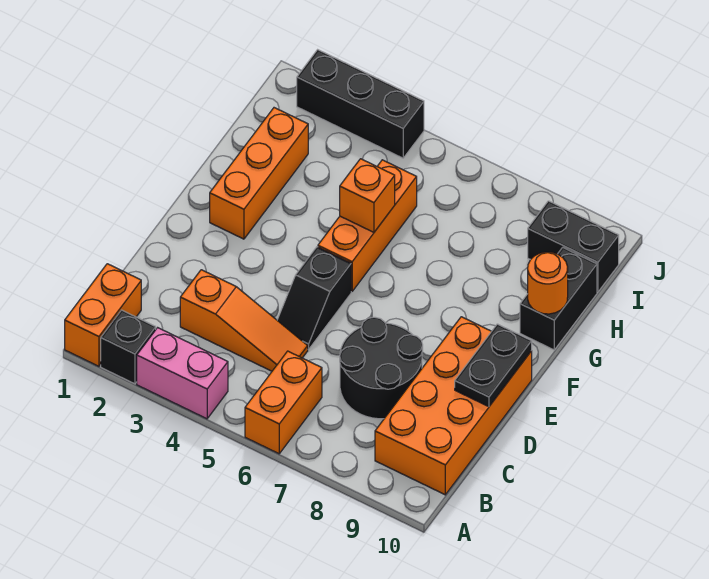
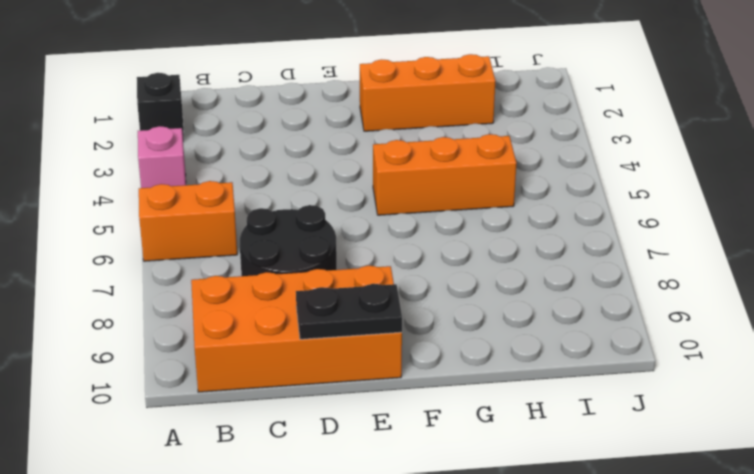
pink 1x1 brick [138,126,186,188] -> pink 1x2 brick [137,328,228,419]
none -> orange 1x2 brick [65,264,141,366]
none -> orange 1x3 slope [180,270,308,371]
none -> black 1x2 slope [277,247,351,349]

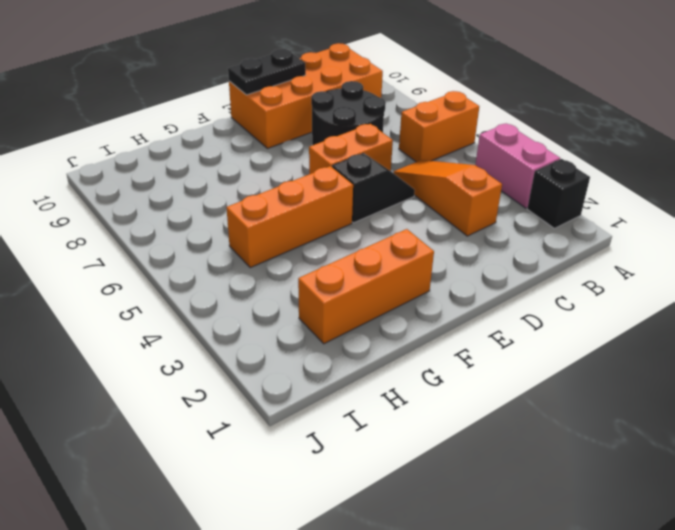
orange 1x2 brick [309,124,393,174] -> orange 1x2 brick moved to [65,264,141,366]
none -> black 1x2 brick [520,247,597,350]
none -> black 1x2 brick [528,201,619,292]
none -> black 1x3 brick [297,50,424,158]

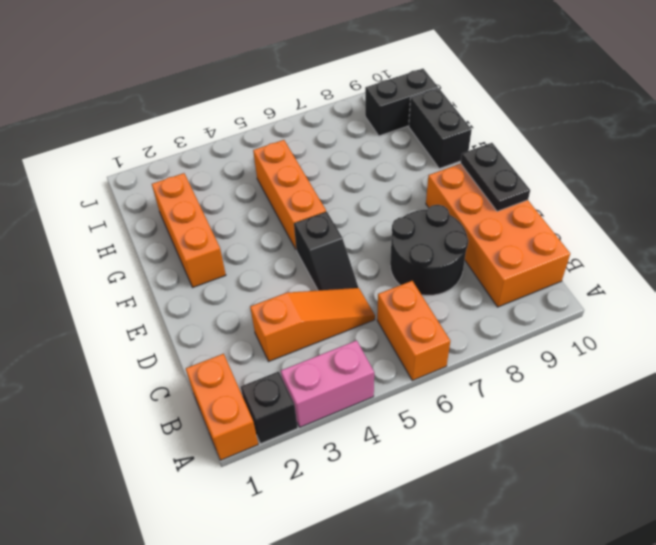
none -> black 1x3 brick [297,50,424,158]
none -> orange 1x1 brick [340,159,395,232]
none -> orange 1x1 round brick [528,252,568,314]

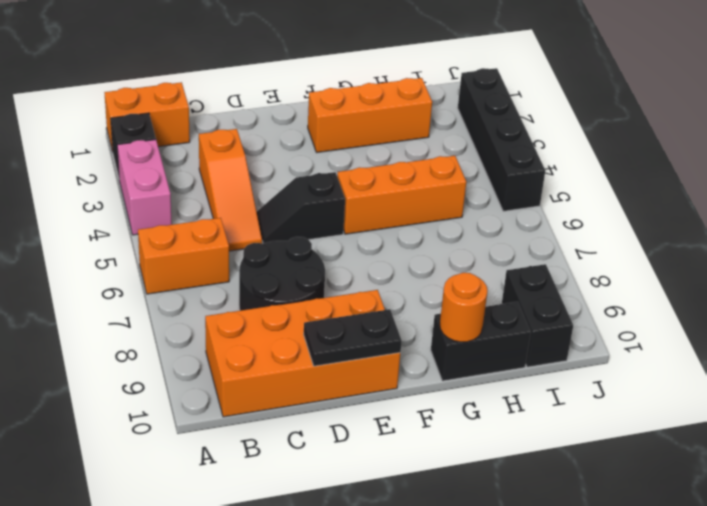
black 1x4 brick [458,68,545,211] -> black 1x3 brick [297,50,424,158]
none -> orange 1x1 brick [340,159,395,232]

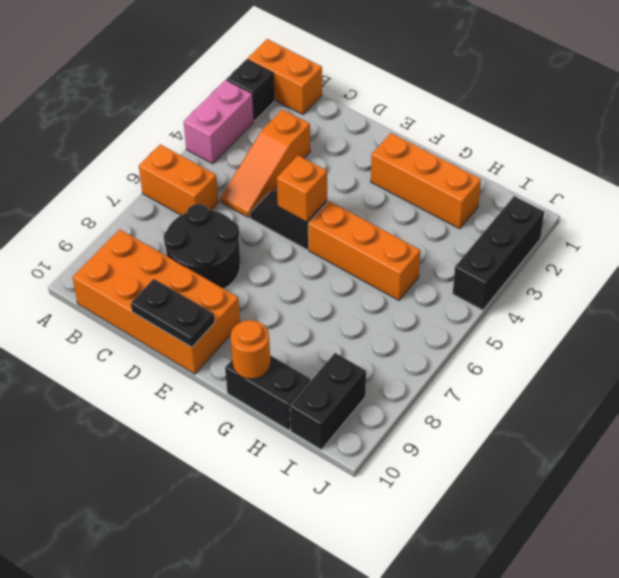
orange 1x1 brick [277,156,327,222] -> orange 1x1 brick moved to [340,159,395,232]

